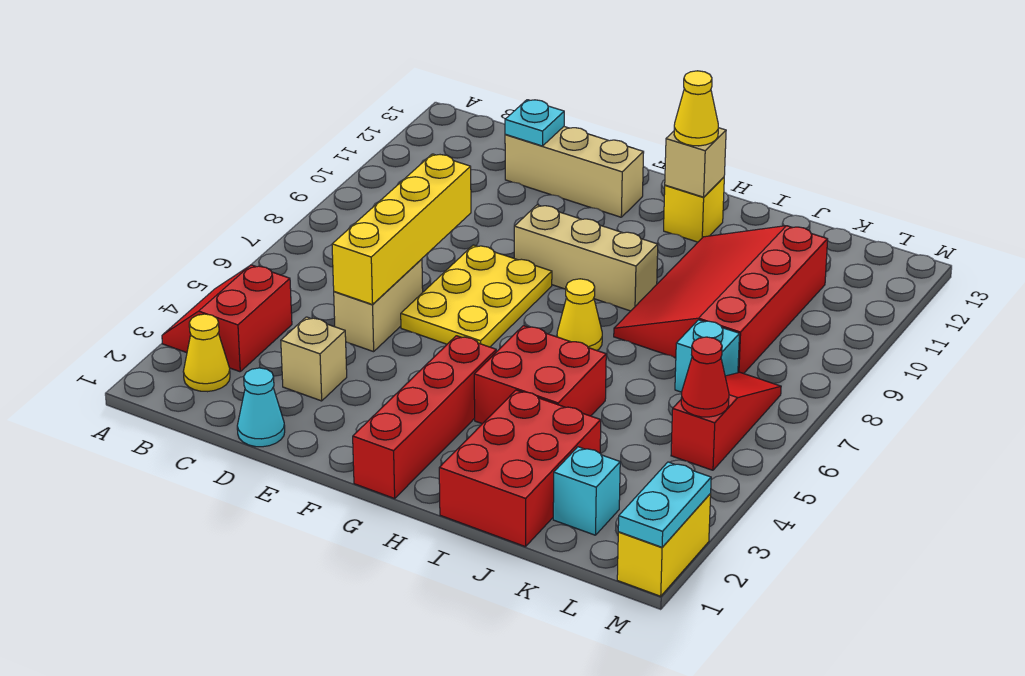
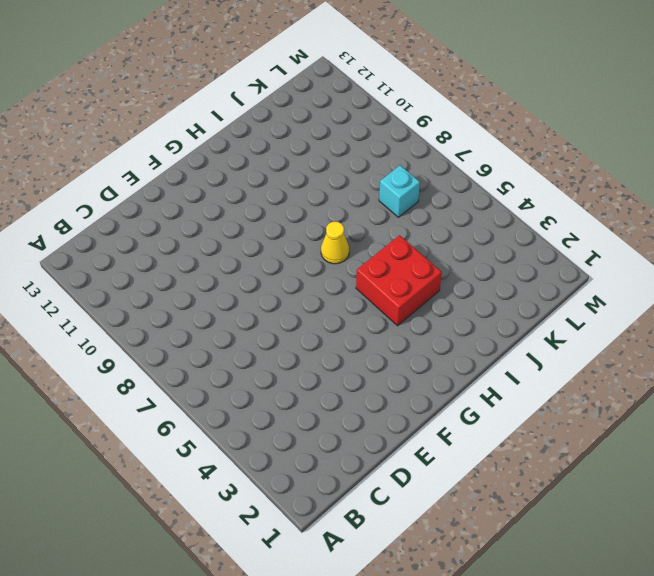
none -> red 2x2 slope [162,265,292,372]
none -> yellow 1x1 cone [183,314,230,392]
none -> cyan 1x1 cone [237,368,285,447]

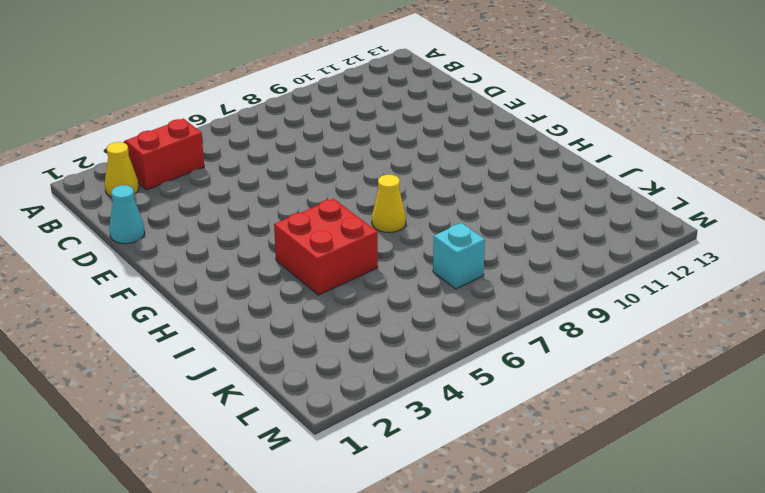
none -> tan 1x1 brick [281,317,347,401]
none -> tan 1x2 brick [334,259,423,352]
none -> tan 1x3 brick [505,127,644,217]

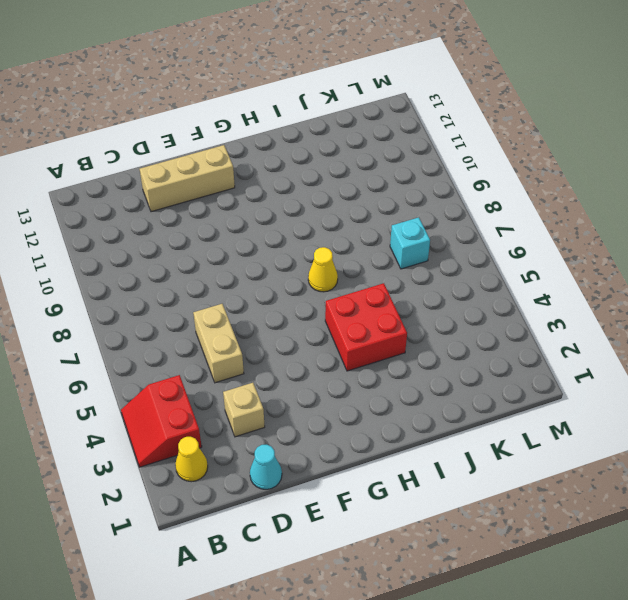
none -> yellow 2x3 plate [401,245,552,347]
none -> tan 1x3 brick [514,205,658,311]
none -> red 1x4 brick [353,336,496,499]

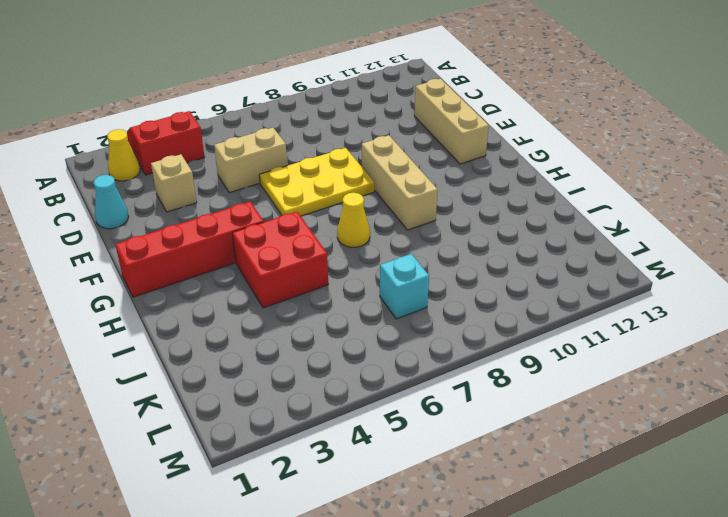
none -> yellow 1x1 brick [664,177,724,242]
none -> red 2x3 brick [439,390,601,547]
none -> red 3x4 slope [614,226,828,374]

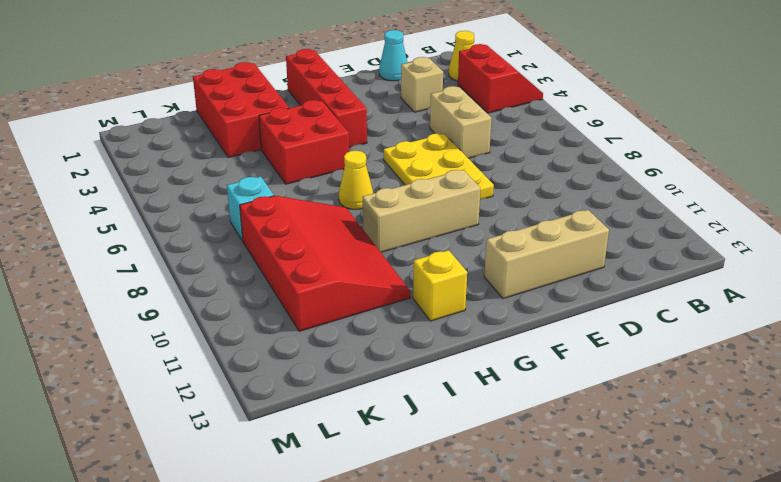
none -> cyan 1x1 brick [553,447,620,535]
none -> red 1x3 slope [671,372,781,470]
none -> yellow 1x2 brick [617,494,711,596]

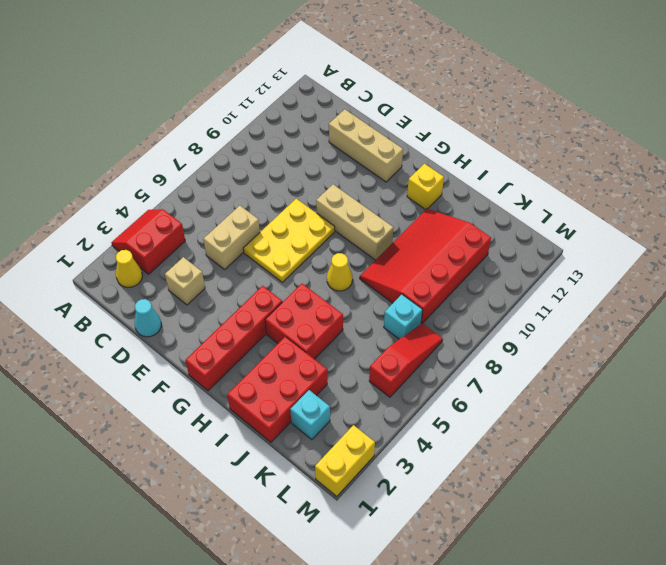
none -> yellow 1x4 brick [332,154,471,305]
none -> cyan 1x1 plate [505,100,564,146]
none -> tan 1x1 brick [665,128,726,197]

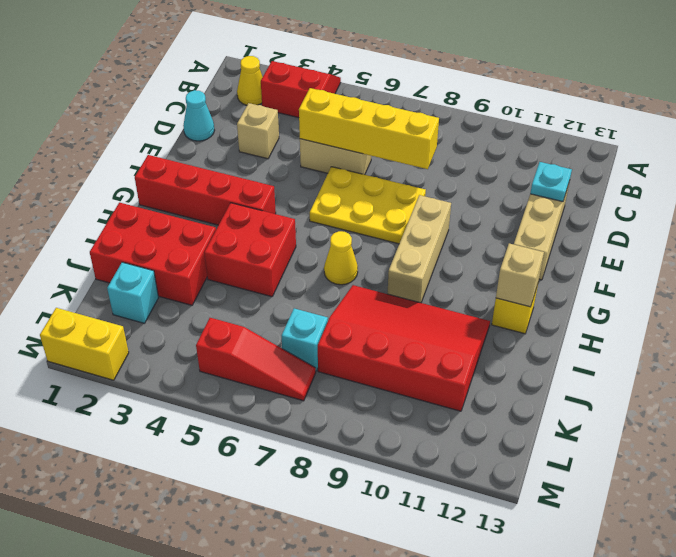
none -> red 1x1 cone [681,337,729,417]
none -> cyan 1x2 plate [618,462,711,547]
none -> yellow 1x1 cone [674,71,718,146]

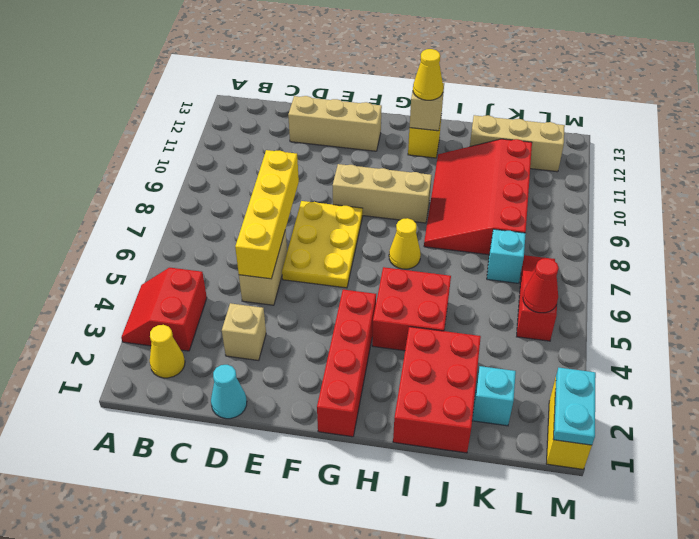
tan 1x3 brick [470,115,565,172] -> none
none -> cyan 1x1 plate [505,100,564,146]

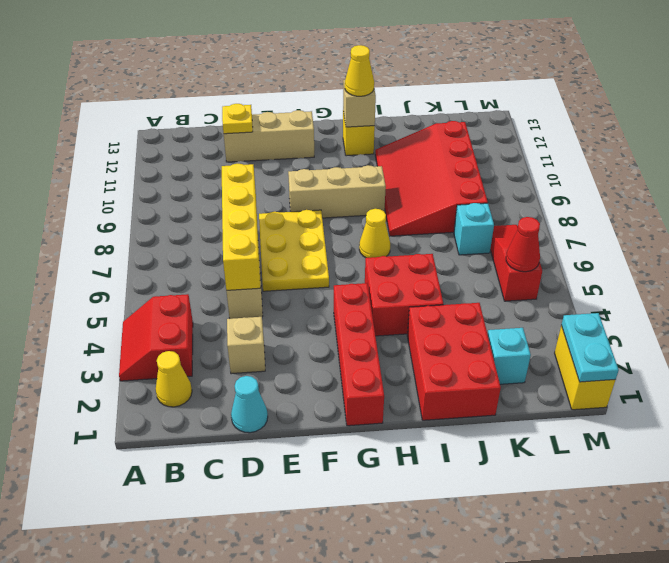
yellow 1x1 plate [222,104,253,134] -> cyan 1x1 plate [505,100,564,146]

